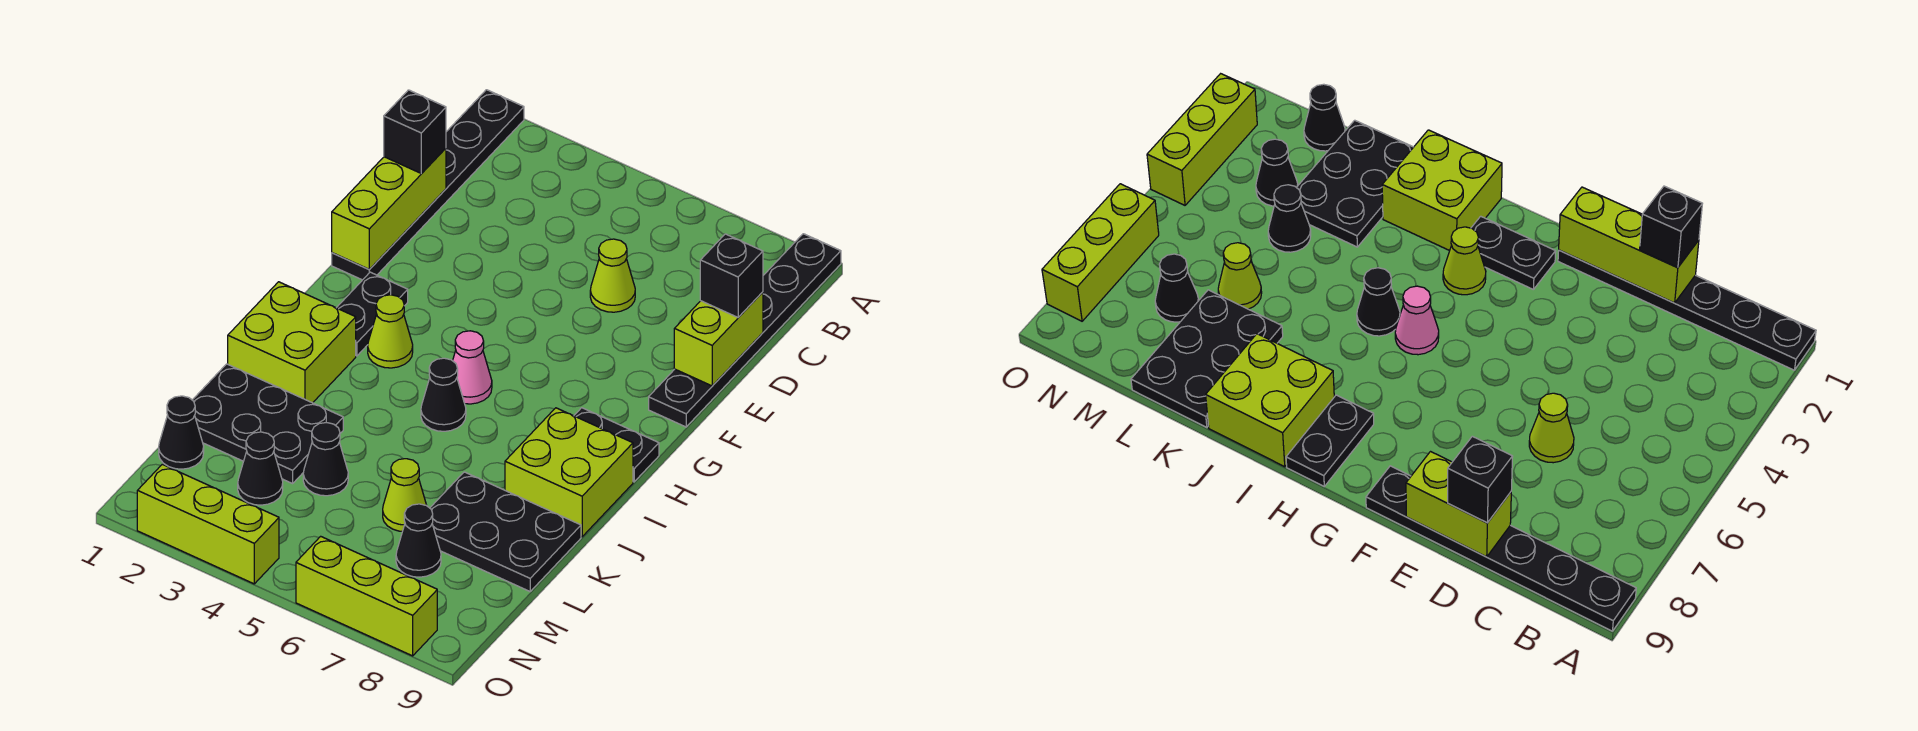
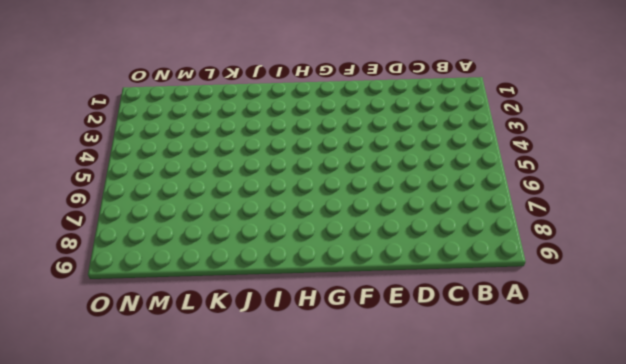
none -> black 1x6 plate [332,90,524,280]
none -> black 1x6 plate [649,234,841,427]
none -> lime 1x1 cone [590,239,635,312]

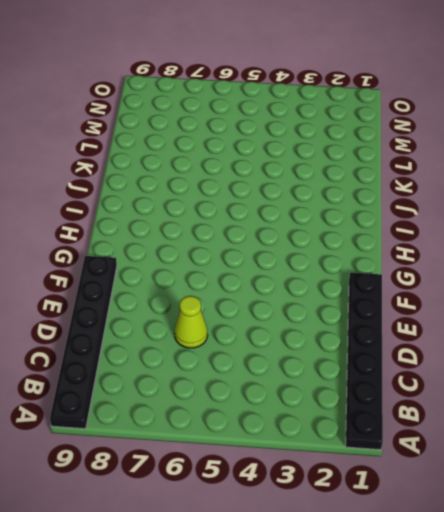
none -> black 1x2 plate [337,272,408,356]
none -> lime 1x1 cone [368,295,413,368]
none -> pink 1x1 cone [453,331,492,404]

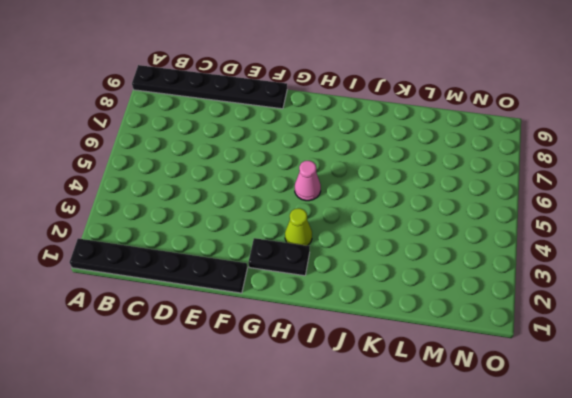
none -> lime 1x1 cone [590,239,635,312]
none -> black 1x2 plate [574,408,659,482]
none -> lime 2x2 brick [228,282,356,403]

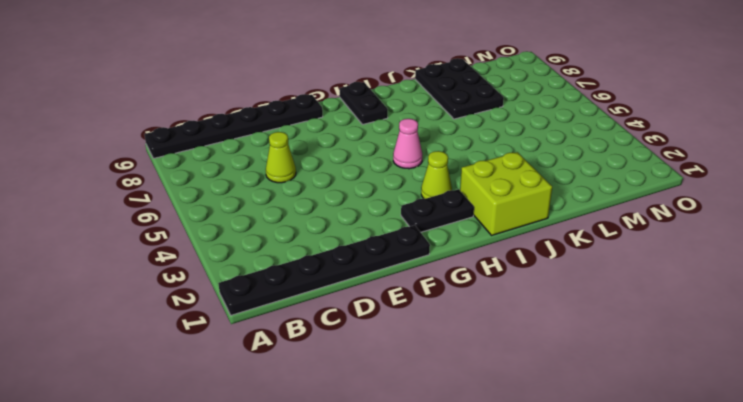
none -> black 1x1 cone [421,358,466,431]
none -> lime 2x2 brick [505,408,633,537]
none -> black 2x3 plate [193,364,343,484]

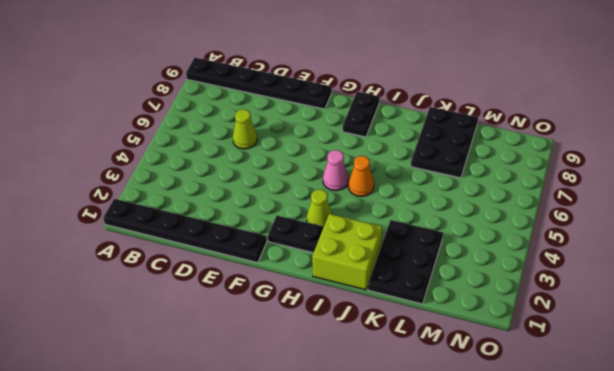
orange 1x1 cone [348,156,374,197] -> black 1x1 cone [421,358,466,431]
none -> lime 2x2 brick [505,408,633,537]
none -> black 1x1 cone [303,423,348,496]
none -> lime 1x1 cone [383,459,427,531]

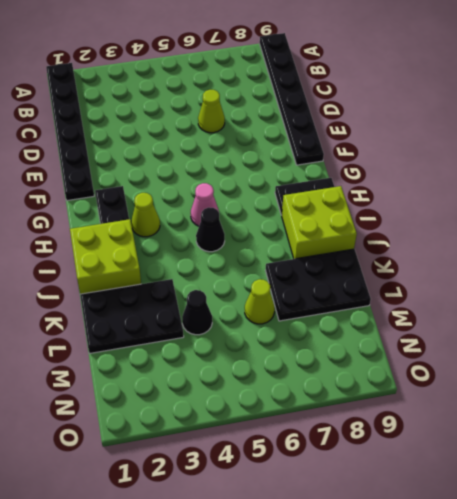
none -> black 1x1 cone [159,396,204,469]
none -> black 1x1 cone [238,432,283,505]
none -> black 1x1 cone [396,504,441,577]

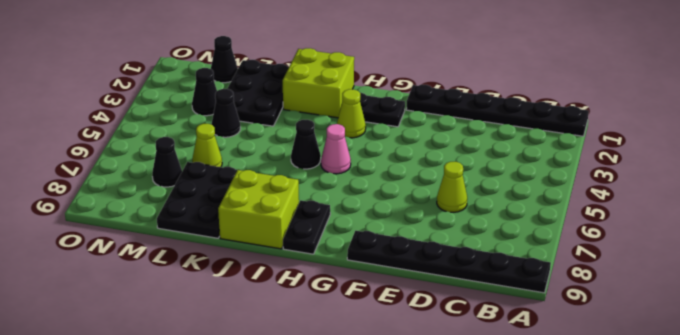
none -> lime 1x3 brick [137,464,279,584]
none -> lime 1x3 brick [296,536,437,656]
none -> lime 1x3 brick [332,148,446,269]

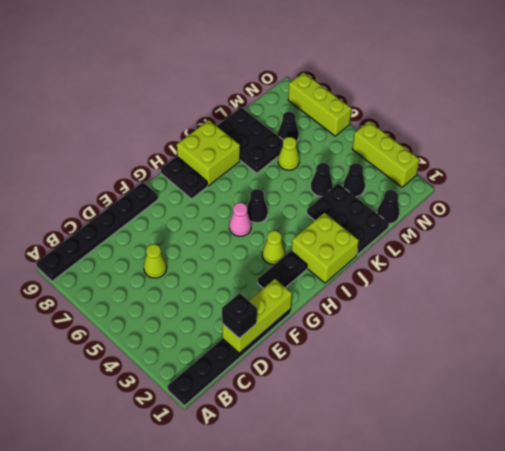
none -> lime 1x2 brick [674,292,763,386]
none -> black 1x1 brick [700,234,763,317]

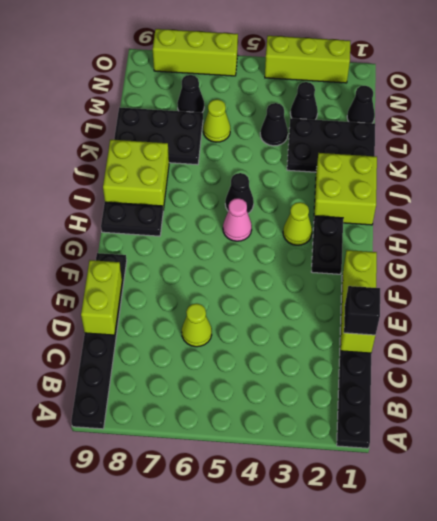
none -> black 1x1 brick [700,234,763,317]

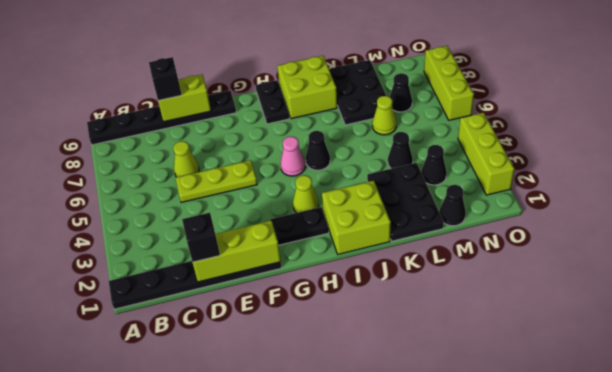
lime 1x3 plate [176,160,257,202] -> none

